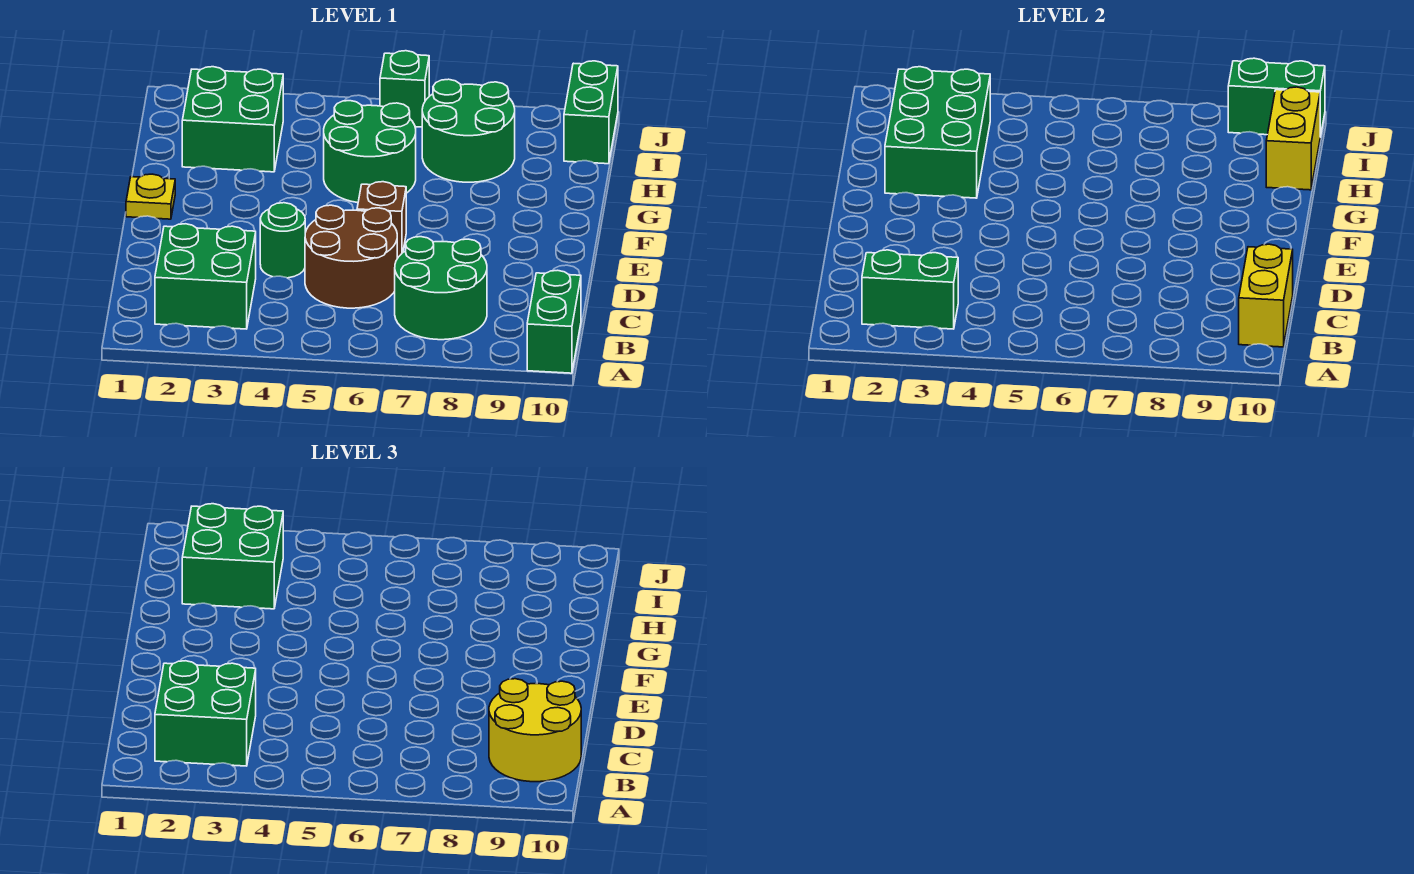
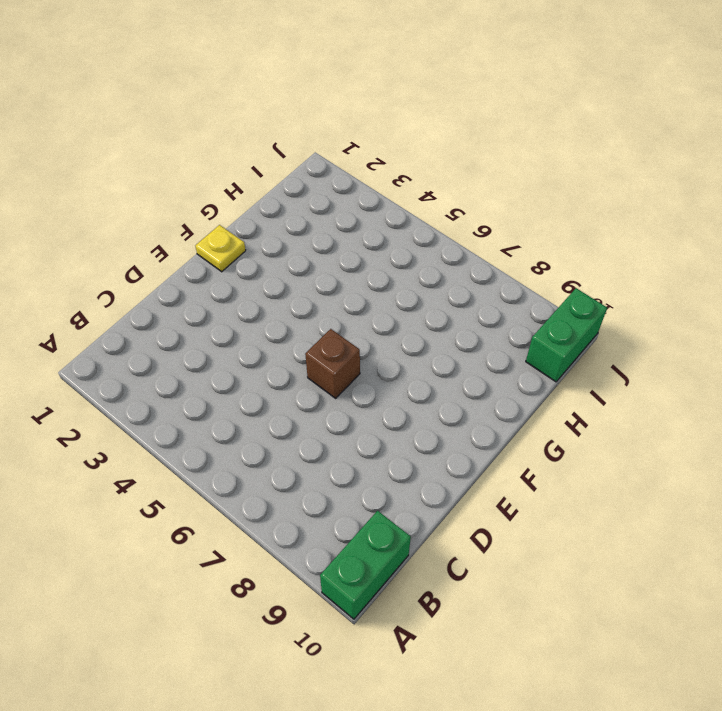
none -> green 2x2 brick [155,224,256,329]
none -> green 2x2 round brick [395,237,487,340]
none -> brown 2x2 round brick [305,205,397,308]

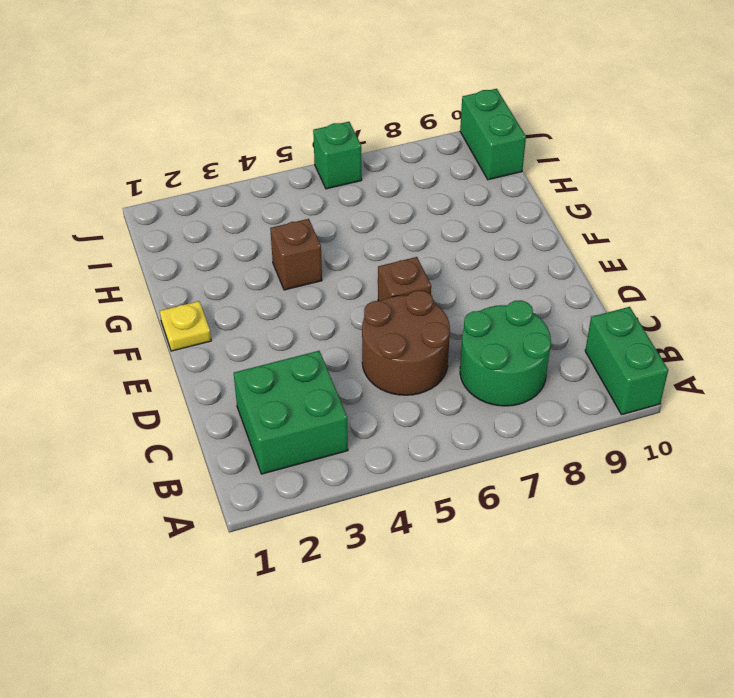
brown 1x1 brick [270,219,322,290] -> none
none -> green 1x1 round brick [260,203,305,278]
none -> green 2x2 round brick [324,101,416,203]
none -> green 2x2 brick [182,67,283,172]

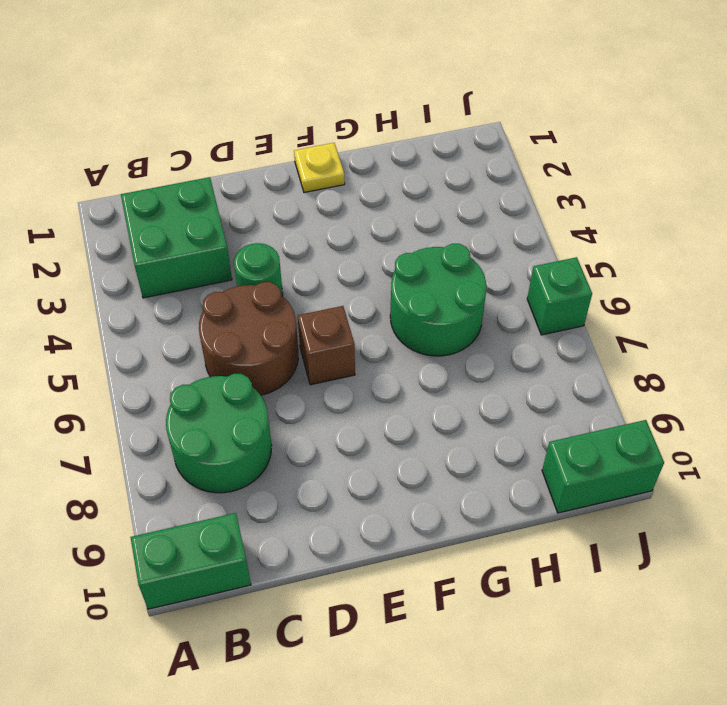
none -> green 2x2 brick [182,67,283,172]
none -> green 2x2 round brick [422,79,515,182]
none -> green 1x2 brick [862,250,958,329]

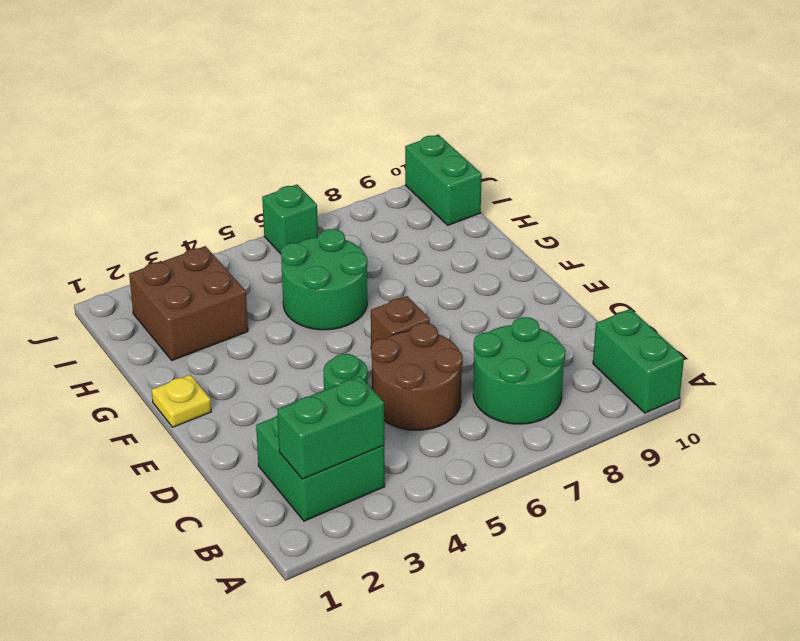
brown 2x2 brick [129,246,248,360] -> green 2x2 brick [182,67,283,172]
none -> green 2x2 round brick [422,79,515,182]
none -> yellow 1x2 brick [1239,244,1293,347]
none -> green 2x3 brick [885,67,990,198]

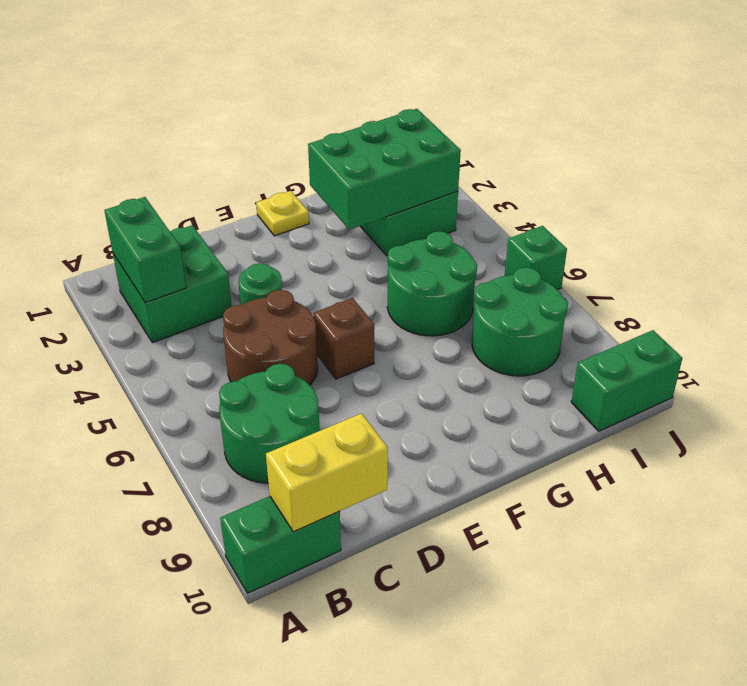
none -> yellow 1x2 brick [1266,87,1320,190]
none -> green 1x2 brick [1228,58,1325,137]
none -> green 2x2 brick [155,661,256,766]

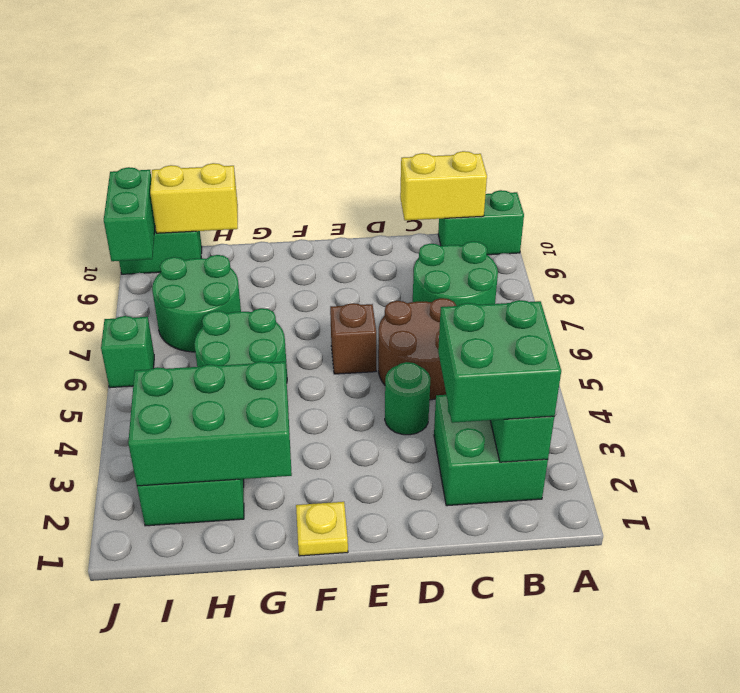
none -> yellow 2x2 round brick [489,679,581,782]
none -> green 2x2 brick [182,504,283,609]

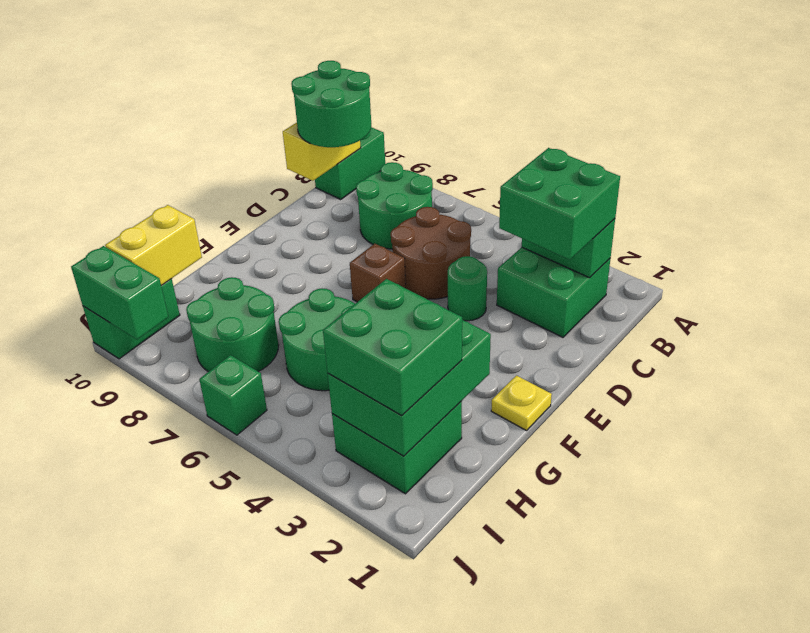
green 2x2 round brick [291,61,371,147] -> yellow 2x2 round brick [489,679,581,782]

